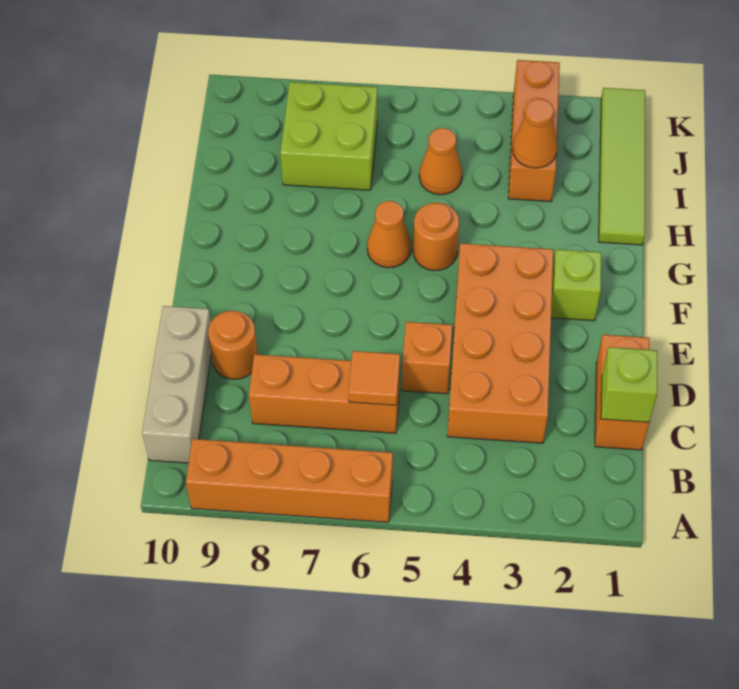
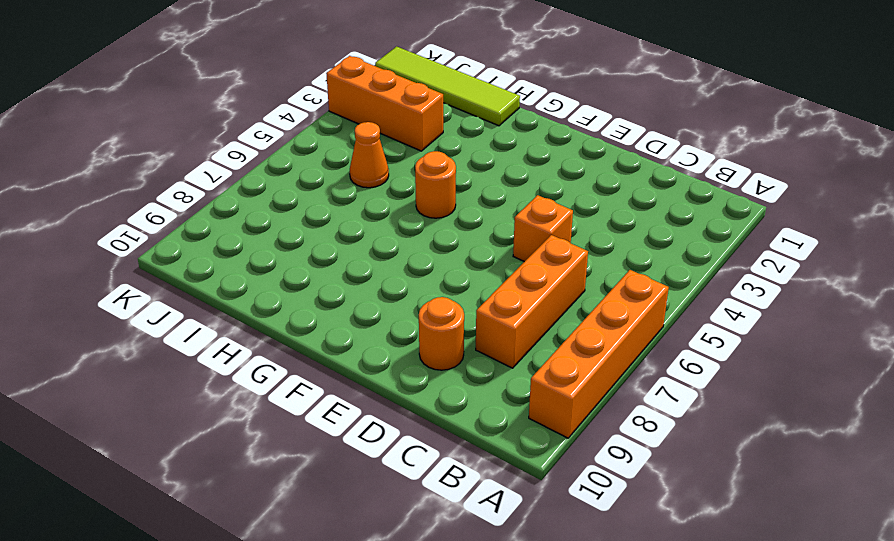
none -> tan 1x3 brick [142,306,211,463]
none -> orange 1x2 brick [595,335,649,450]
none -> orange 2x4 brick [447,243,553,443]

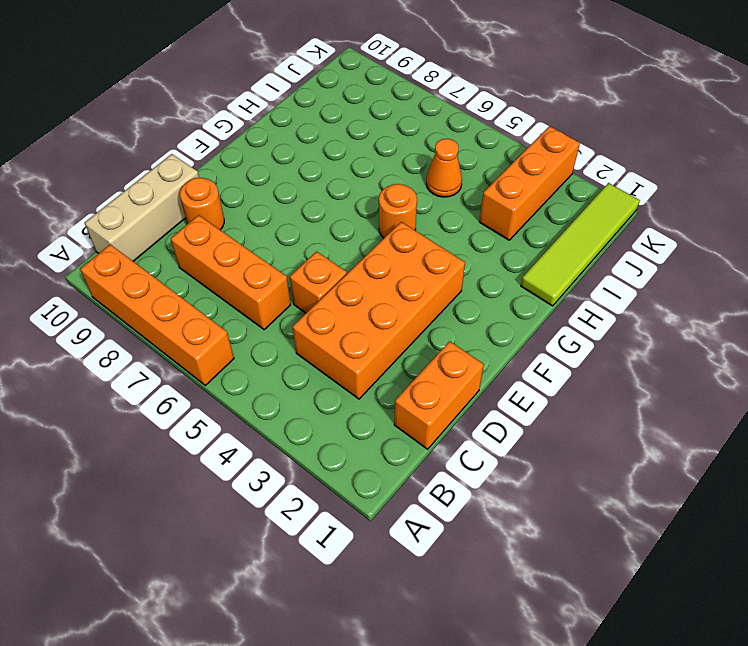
none -> lime 1x1 brick [551,249,601,321]
none -> orange 1x1 cone [367,201,411,268]
none -> lime 2x2 brick [280,82,377,190]

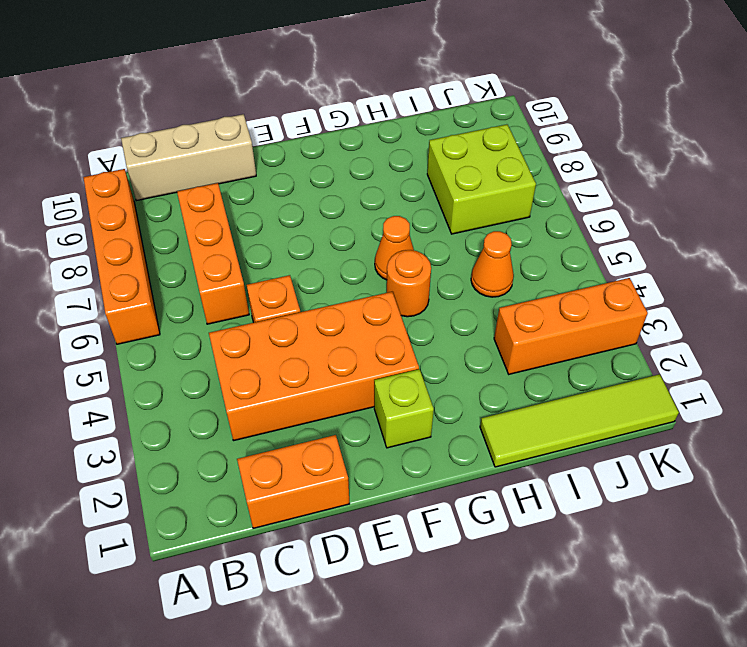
none -> orange 1x1 round brick [208,311,258,379]
none -> lime 1x1 brick [601,347,657,422]
none -> orange 1x1 tile [348,351,400,405]

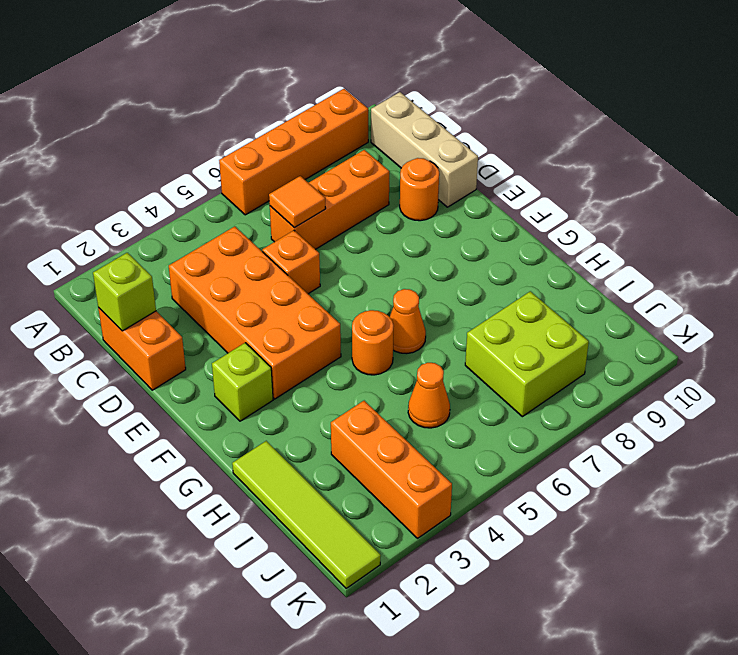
none -> orange 1x1 cone [513,99,557,168]

